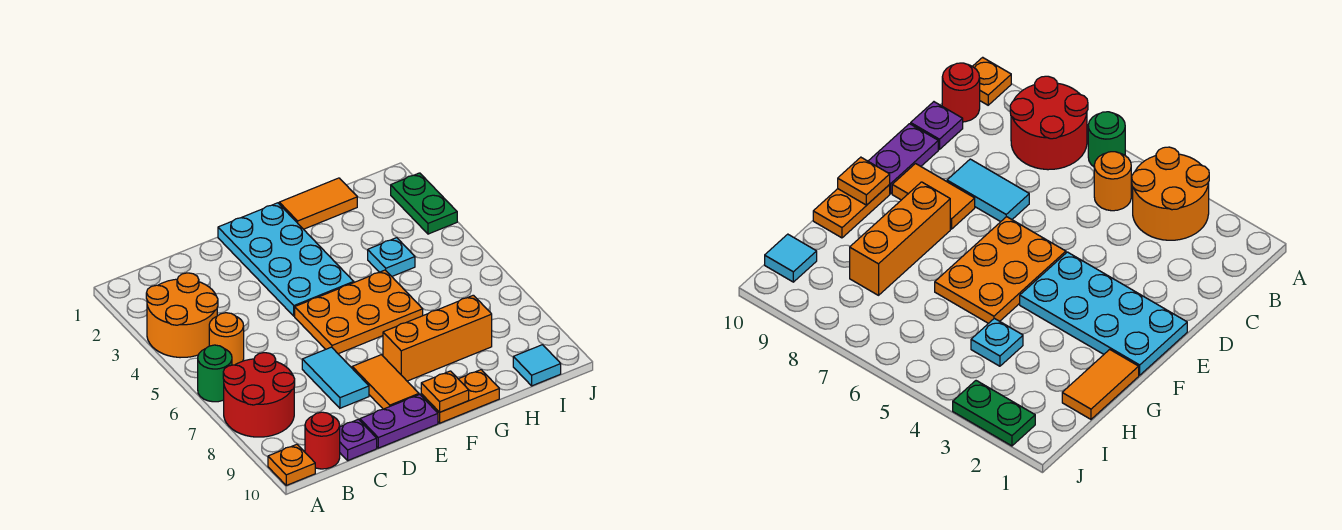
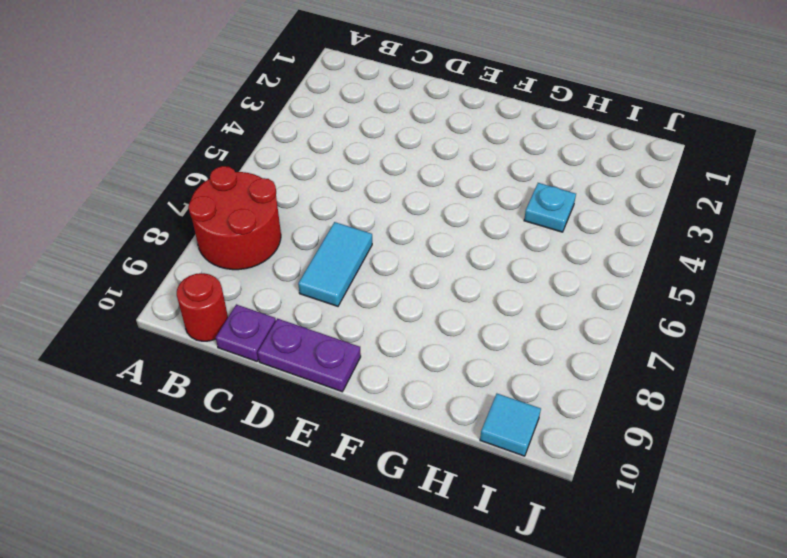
none -> orange 2x2 round brick [146,273,218,358]
none -> green 1x1 round brick [198,345,232,402]
none -> orange 1x1 plate [268,444,315,485]

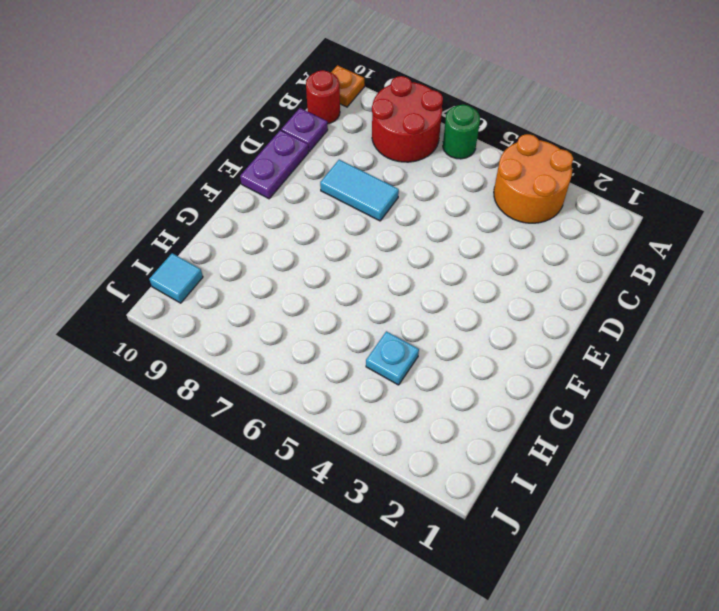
none -> orange 1x1 round brick [209,313,244,365]
none -> cyan 2x4 plate [218,203,354,316]
none -> orange 2x3 plate [295,270,423,354]

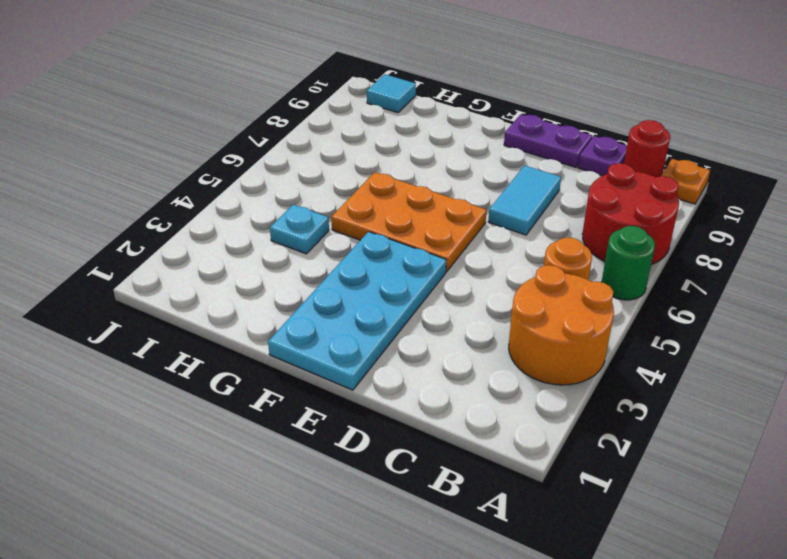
none -> orange 1x2 tile [352,355,419,409]
none -> orange 1x3 brick [383,295,492,381]
none -> orange 1x2 plate [421,370,499,423]

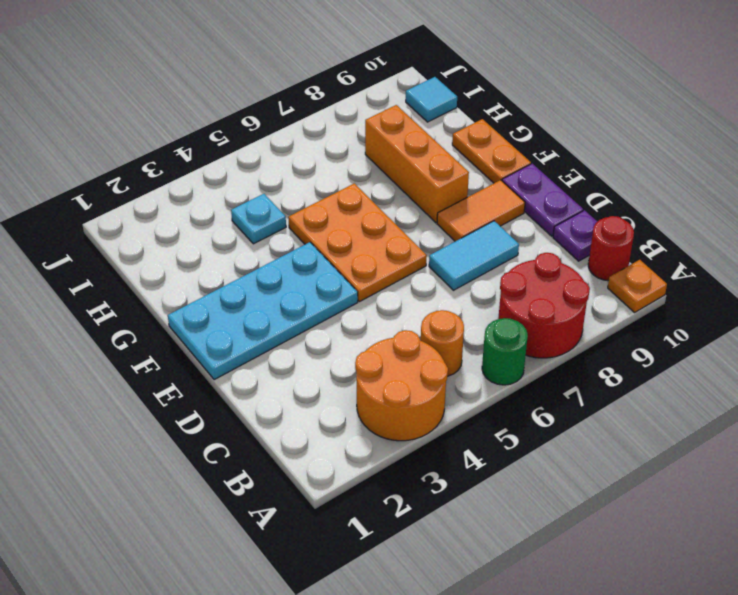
none -> orange 1x2 tile [279,178,357,229]
none -> green 1x2 plate [391,173,457,234]
none -> orange 1x1 plate [421,371,469,412]

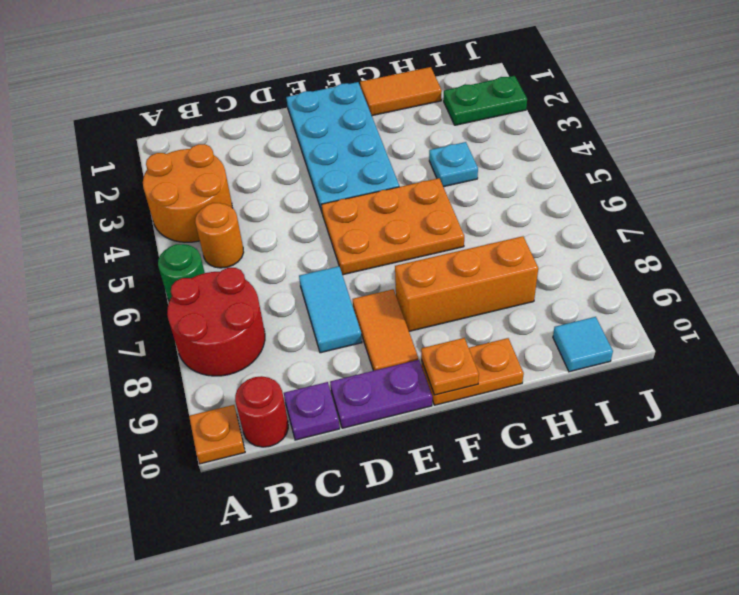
green 1x2 plate [444,76,527,125] -> green 1x2 plate turned to [391,173,457,234]

